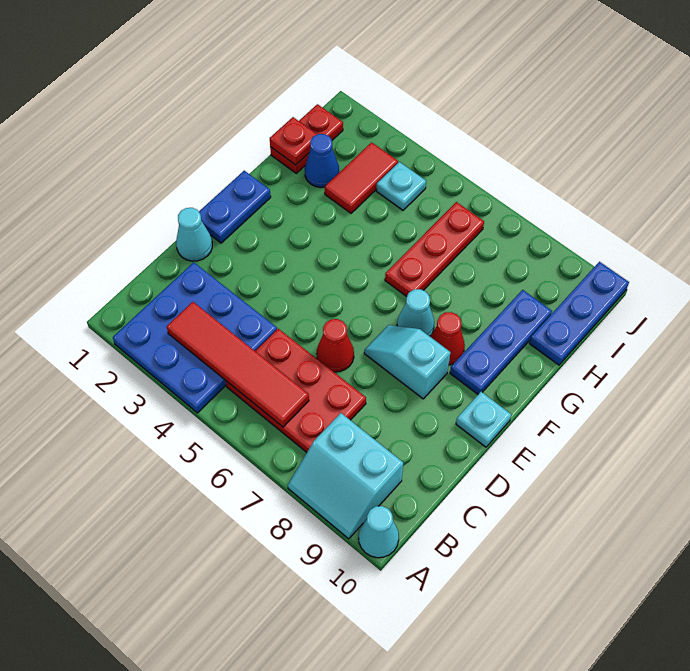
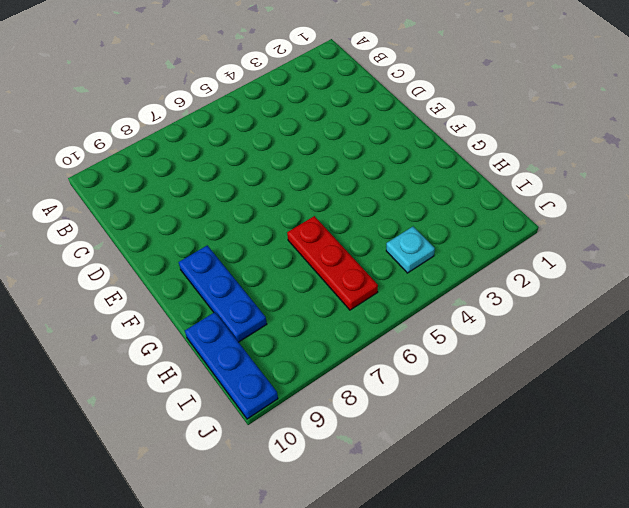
none -> blue 3x3 plate [113,262,277,413]
none -> cyan 2x2 slope [288,413,403,539]
none -> cyan 1x1 cone [359,506,399,558]

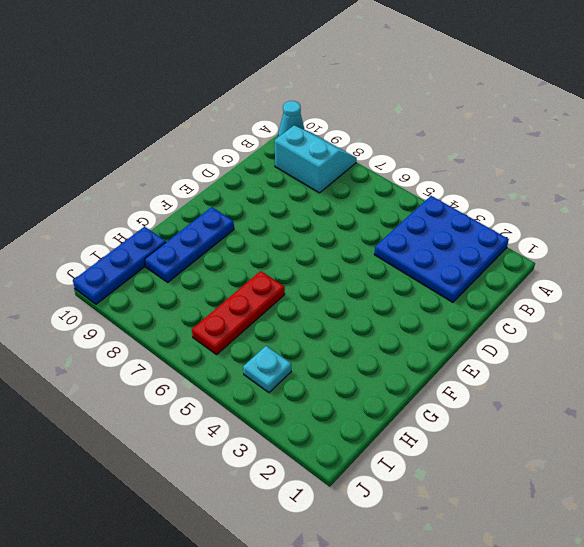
none -> red 2x3 plate [225,329,366,452]
none -> cyan 1x1 cone [176,208,212,261]
none -> red 1x1 cone [317,319,354,372]

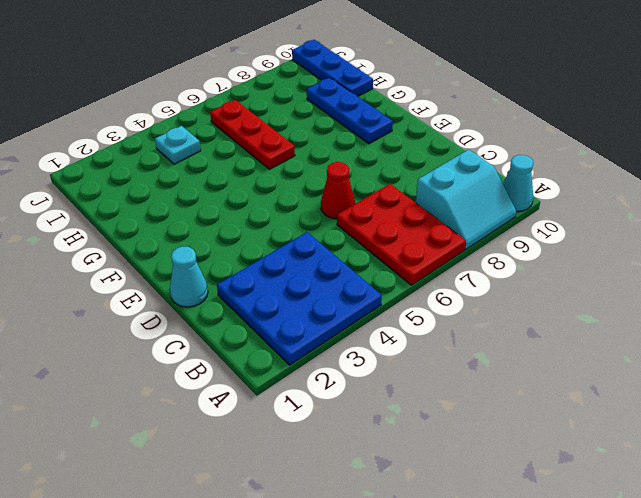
red 2x3 plate [337,184,466,285] -> red 2x3 plate turned to [225,329,366,452]
none -> blue 1x2 plate [199,171,271,243]
none -> cyan 1x2 slope [364,325,450,399]
none -> cyan 1x1 plate [456,392,511,447]

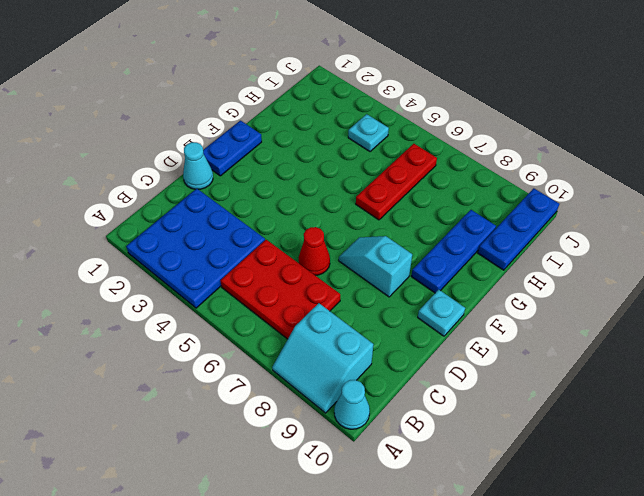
none -> cyan 1x1 cone [397,289,434,336]
none -> red 1x1 cone [430,312,465,365]
none -> red 1x2 plate [270,104,343,173]

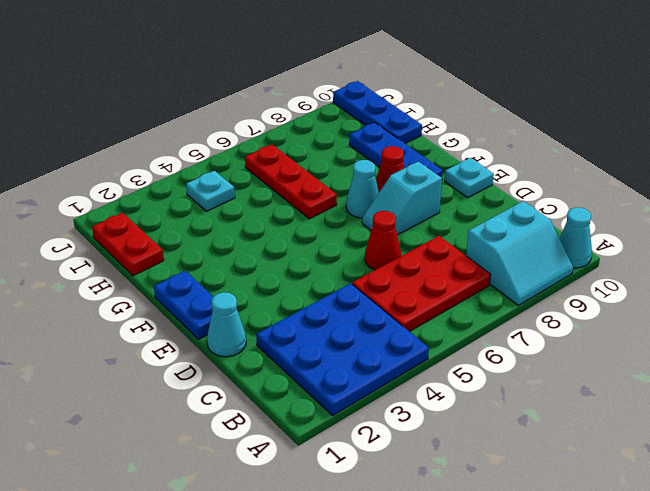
none -> blue 1x1 cone [305,134,339,188]
none -> red 1x2 tile [325,142,398,213]
none -> red 1x4 tile [167,302,309,427]

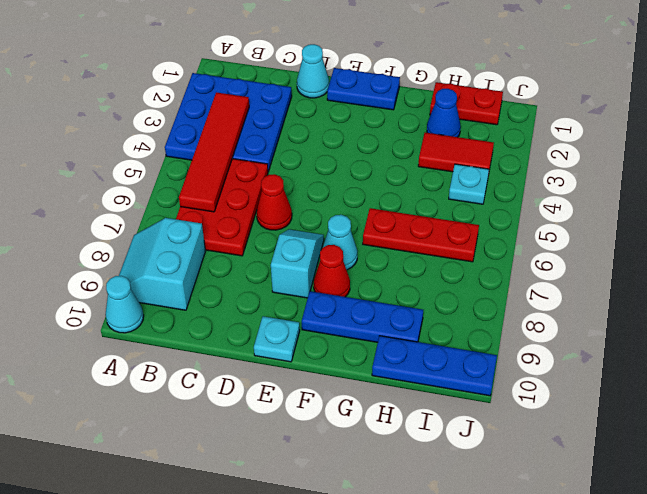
none -> red 1x1 plate [270,117,317,165]

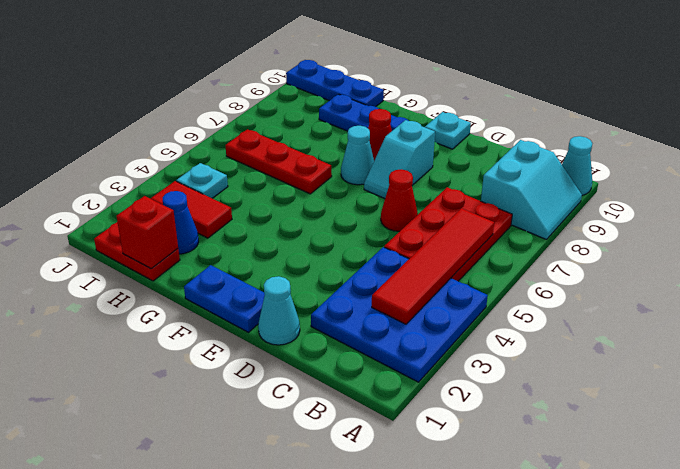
red 1x1 brick [117,196,178,269] -> red 1x1 plate [270,117,317,165]

